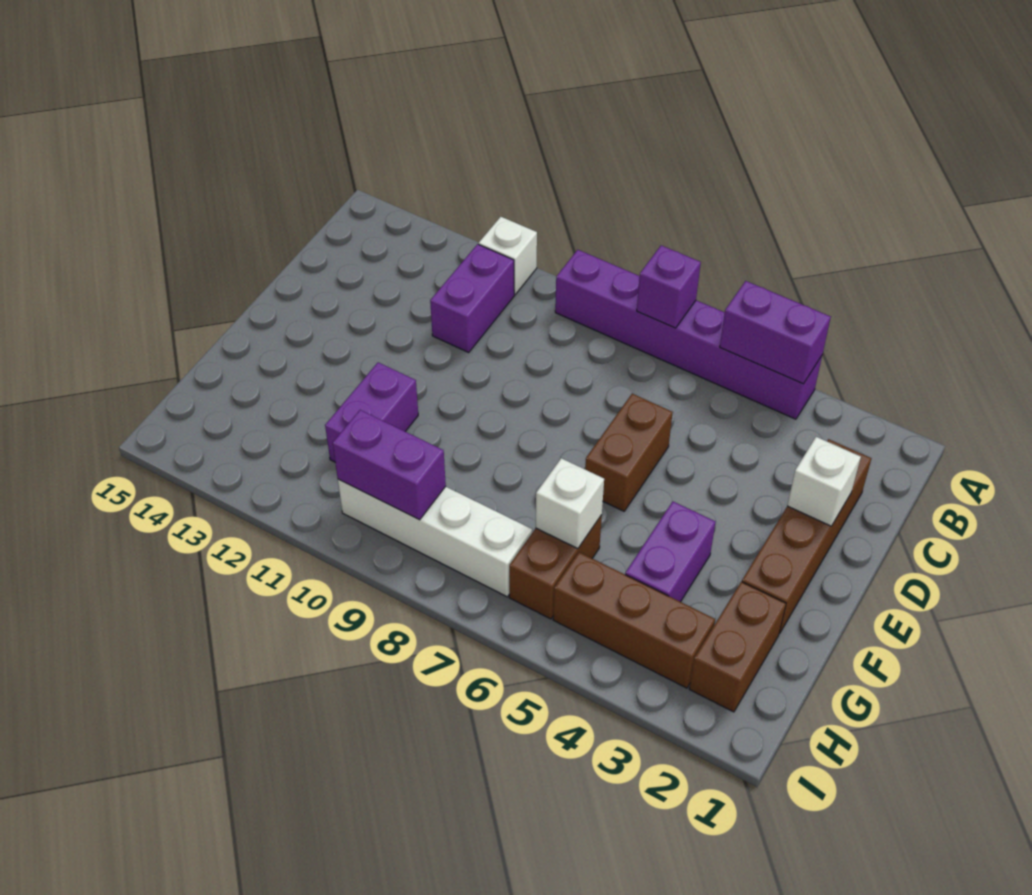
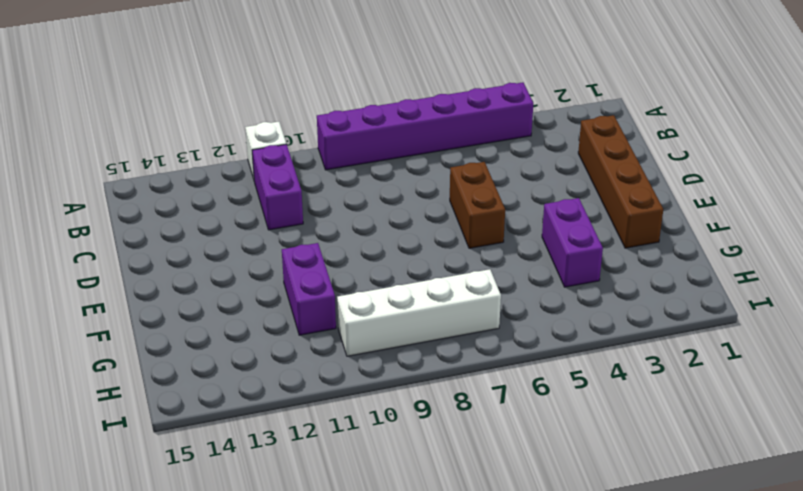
none -> brown 1x2 brick [689,582,786,712]
none -> brown 1x2 brick [509,515,602,619]
none -> brown 1x3 brick [553,552,715,688]

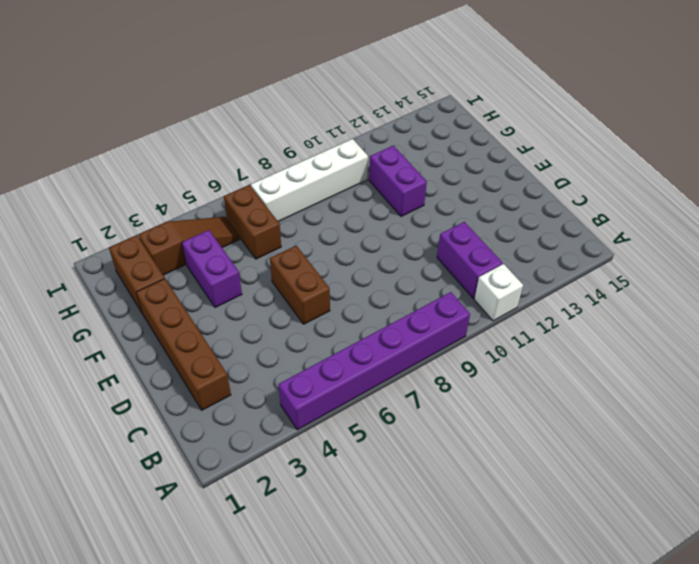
brown 1x3 slope [139,217,240,275] -> brown 1x3 brick [553,552,715,688]
none -> purple 1x2 brick [720,281,831,384]
none -> purple 1x1 brick [637,245,701,328]
none -> white 1x1 brick [787,437,861,526]

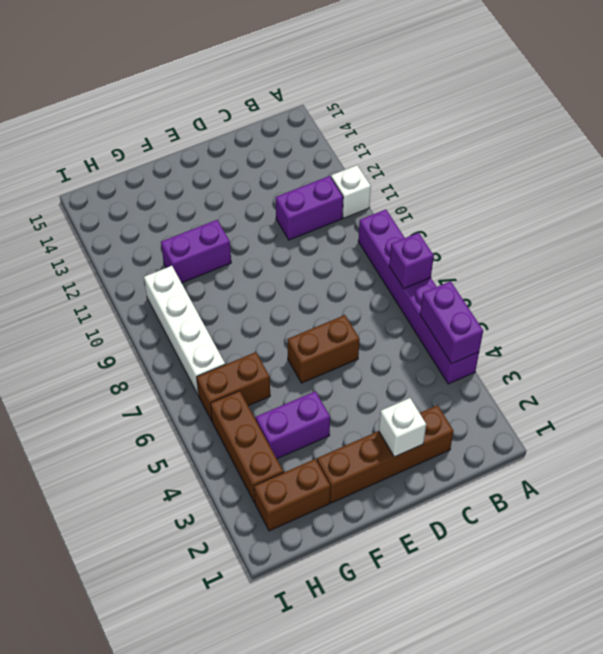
none -> white 1x1 brick [536,458,604,549]
none -> purple 1x2 brick [333,410,446,520]

